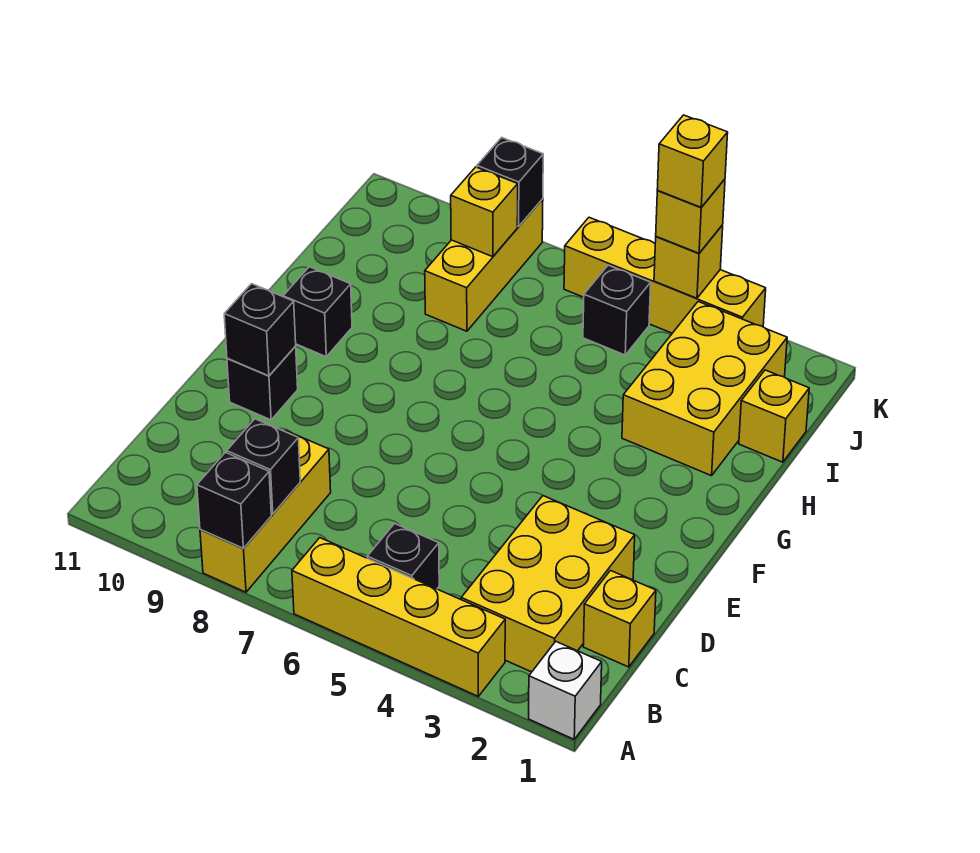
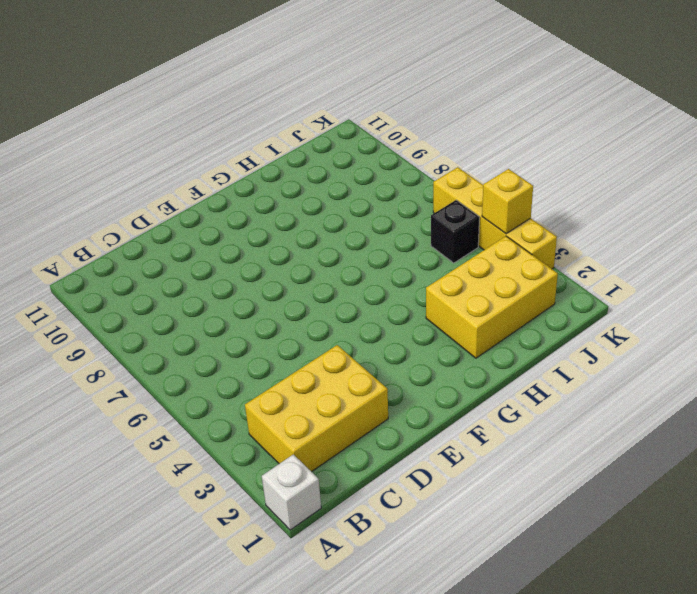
none -> yellow 1x4 brick [292,538,505,696]
none -> yellow 1x3 brick [200,431,331,592]
none -> black 1x1 brick [367,524,439,589]

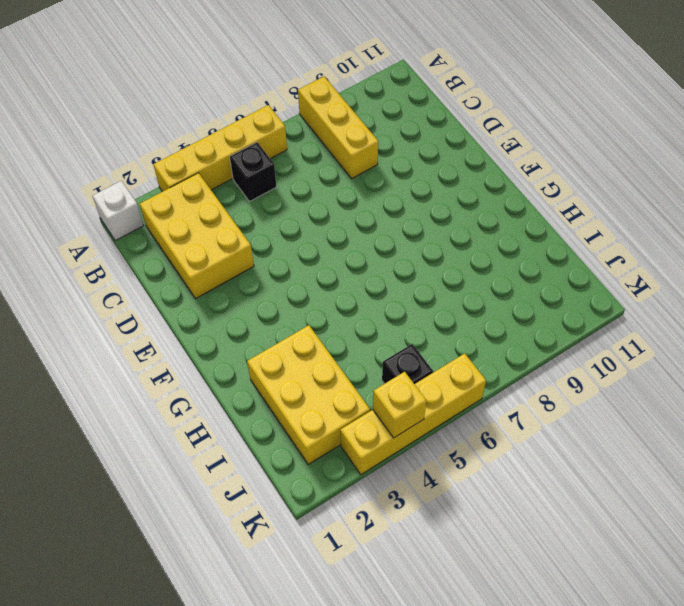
none -> yellow 1x1 brick [583,571,656,667]
none -> black 1x1 brick [227,346,298,420]
none -> black 1x1 brick [283,267,352,357]

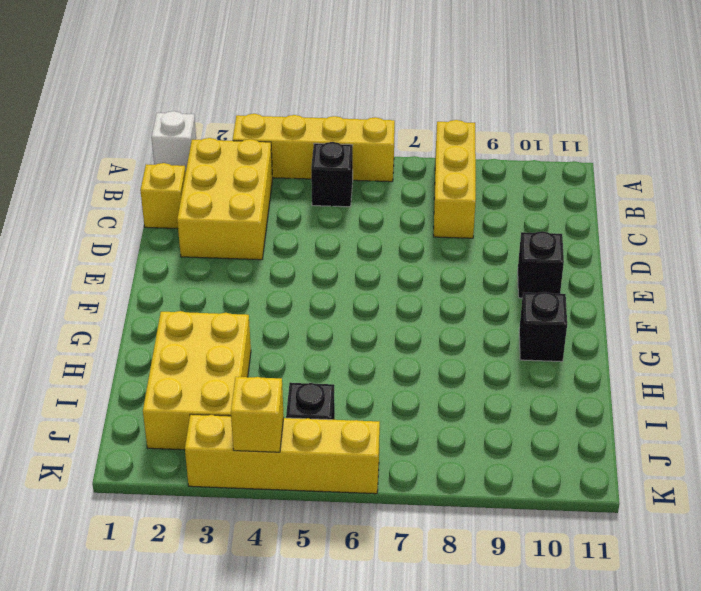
none -> yellow 1x1 brick [739,370,809,462]
none -> yellow 1x3 brick [425,199,543,331]
none -> black 1x1 brick [197,453,271,548]

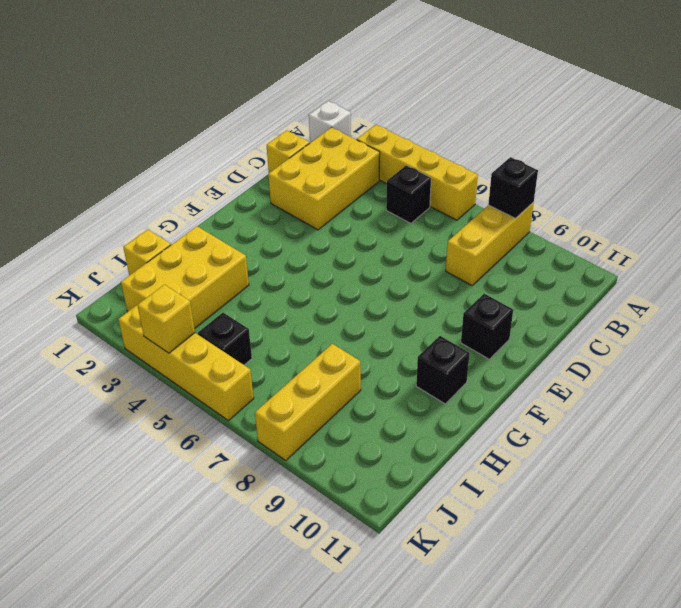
none -> black 1x1 brick [227,419,300,514]
none -> black 1x1 brick [224,284,296,376]
none -> yellow 1x1 brick [451,167,518,257]

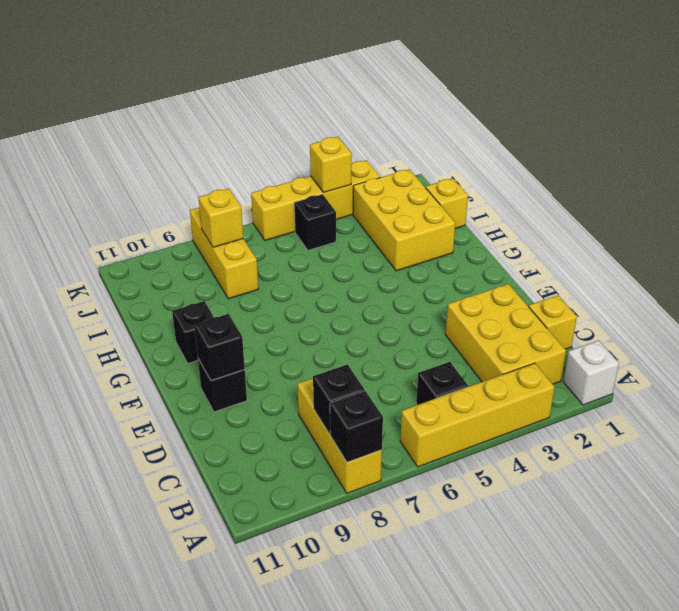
none -> black 1x1 brick [477,138,543,227]
none -> yellow 1x1 brick [656,179,725,253]
none -> yellow 1x1 brick [657,115,728,207]

